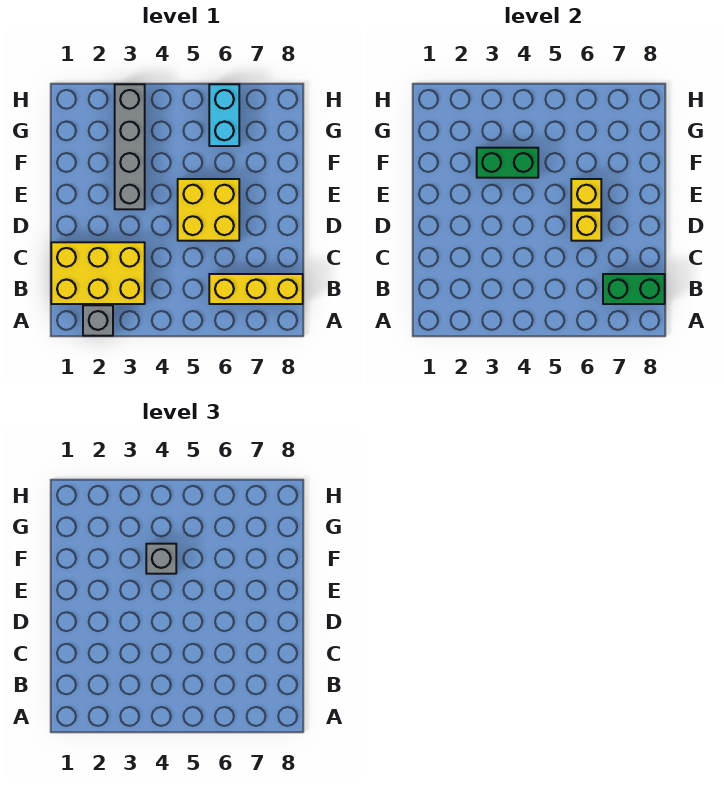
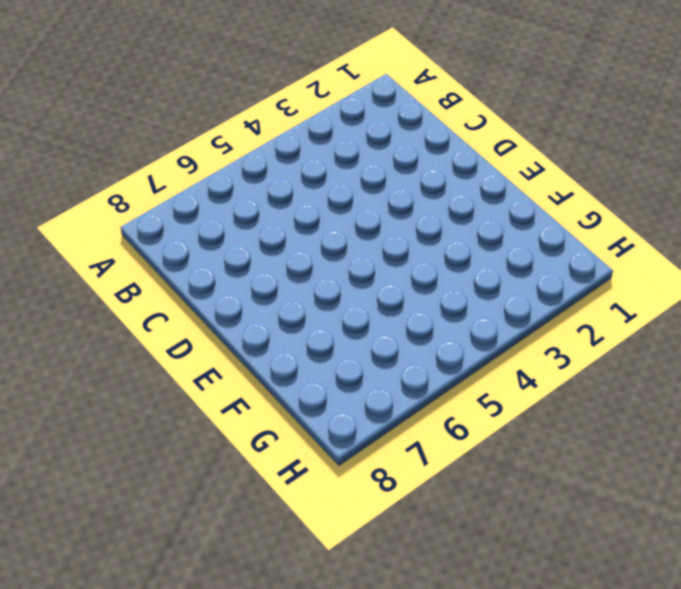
none -> grey 1x1 brick [83,305,113,336]
none -> yellow 2x3 brick [51,242,145,304]

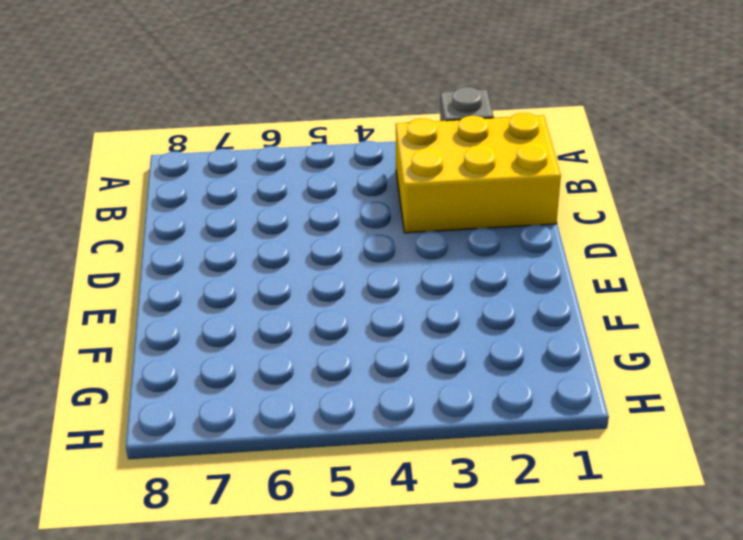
none -> yellow 1x3 brick [209,274,303,304]
none -> yellow 2x2 brick [178,179,239,241]

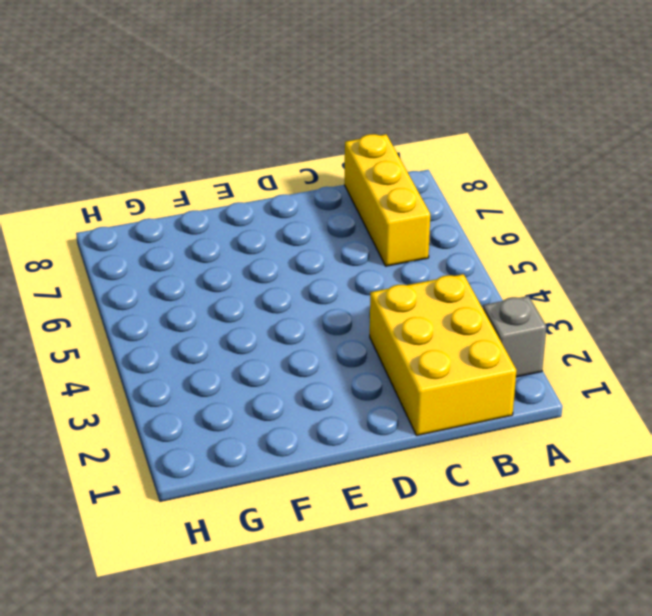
none -> yellow 2x2 brick [178,179,239,241]
none -> grey 1x4 brick [115,84,145,209]

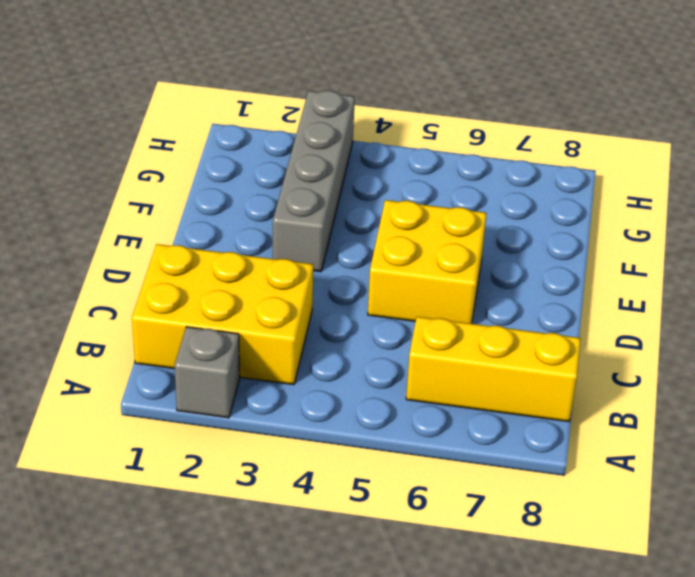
none -> cyan 1x2 brick [209,84,239,146]
none -> green 1x2 brick [603,274,665,304]

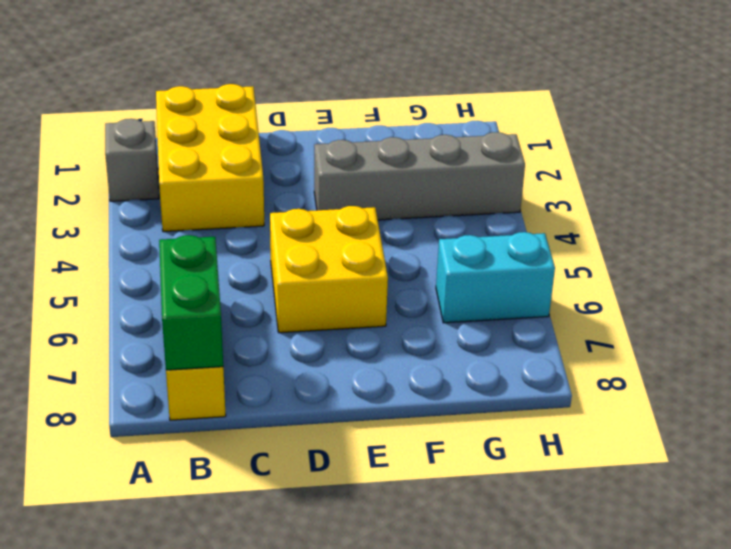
none -> yellow 1x1 brick [571,211,601,241]
none -> yellow 1x1 brick [571,179,601,209]

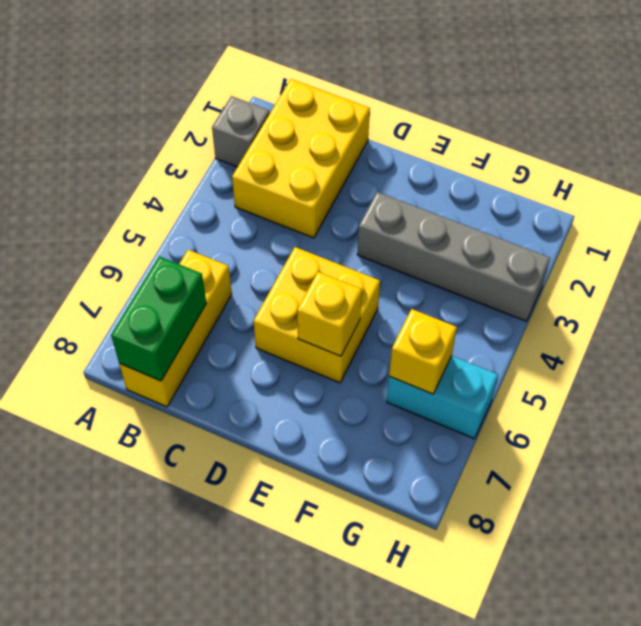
yellow 1x1 brick [389,309,457,394] -> yellow 1x1 brick moved to [571,211,601,241]
none -> green 1x2 brick [477,148,538,178]
none -> grey 1x1 brick [146,544,176,574]

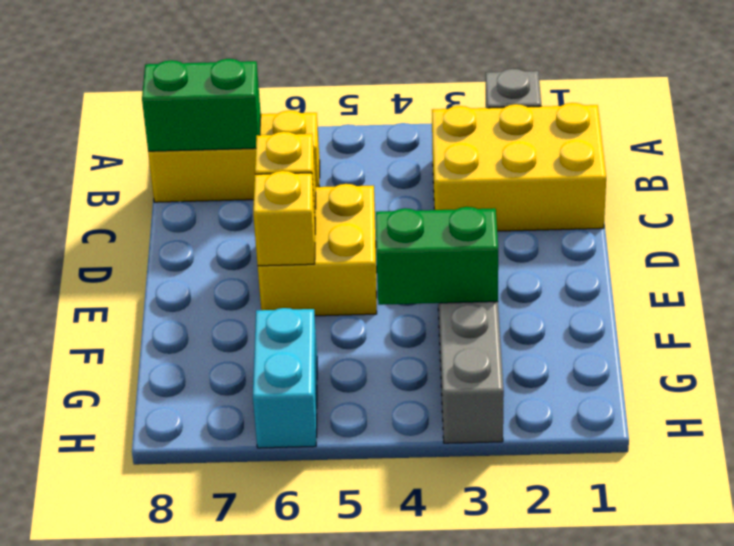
none -> grey 1x1 brick [146,544,176,574]

